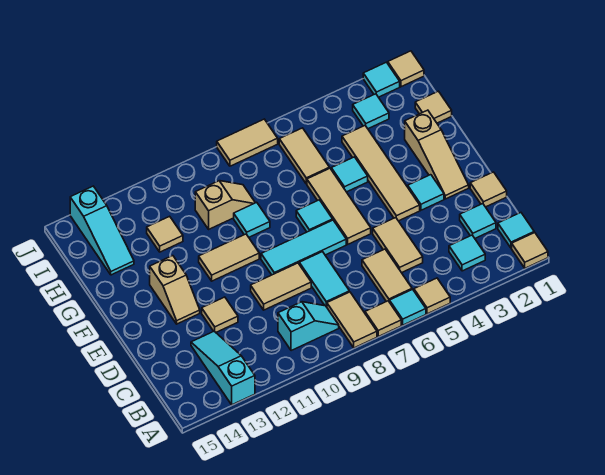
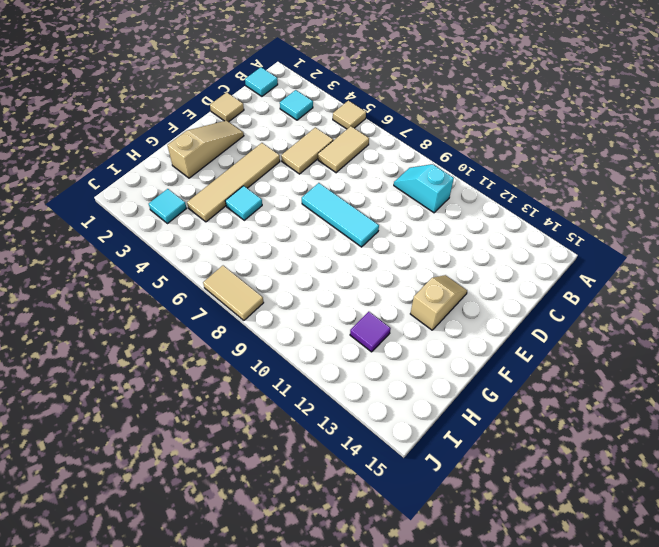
purple 1x1 tile [350,312,391,352] -> tan 1x1 tile [147,216,183,252]
none -> tan 1x1 tile [512,232,548,268]
none -> cyan 1x1 tile [390,289,426,325]
none -> tan 1x1 tile [365,301,401,337]
none -> tan 1x2 tile [327,292,377,348]

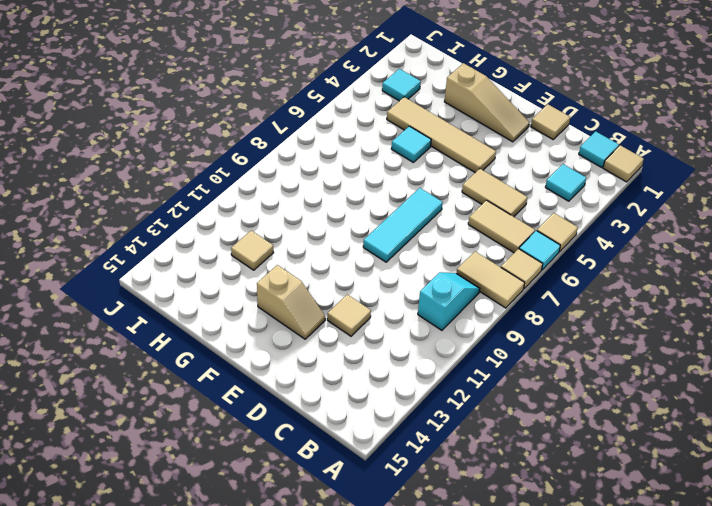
none -> cyan 1x3 slope [191,331,255,405]
none -> cyan 1x1 tile [460,204,496,238]
none -> cyan 1x2 tile [299,252,349,307]
none -> tan 1x2 tile [251,263,311,310]

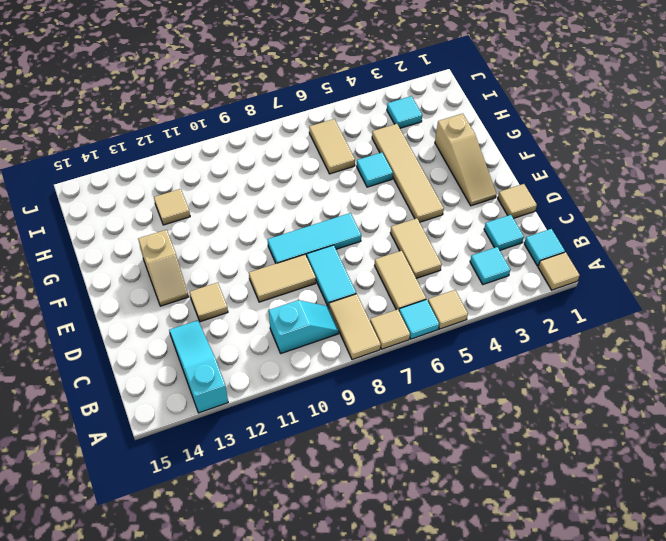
none -> cyan 1x1 tile [408,175,444,210]
none -> tan 1x3 tile [307,168,371,244]
none -> cyan 1x1 tile [296,200,333,232]
none -> tan 1x2 tile [199,234,259,281]

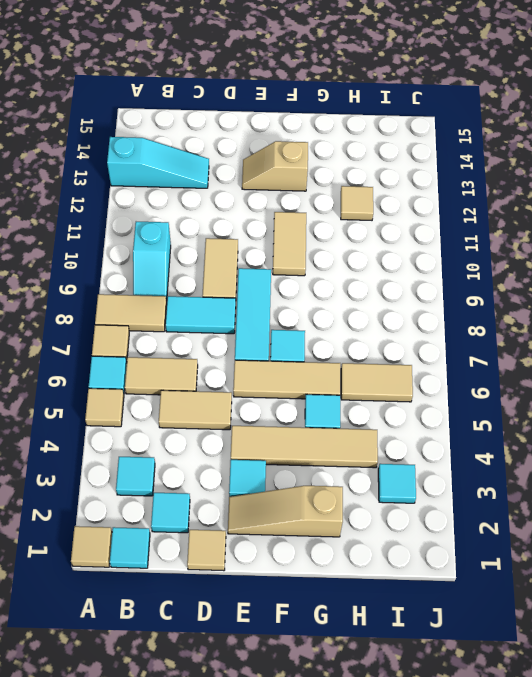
none -> tan 1x1 tile [202,297,238,332]
none -> cyan 1x1 tile [234,202,270,237]
none -> tan 1x1 tile [415,91,452,123]
none -> tan 1x2 slope [195,181,255,229]

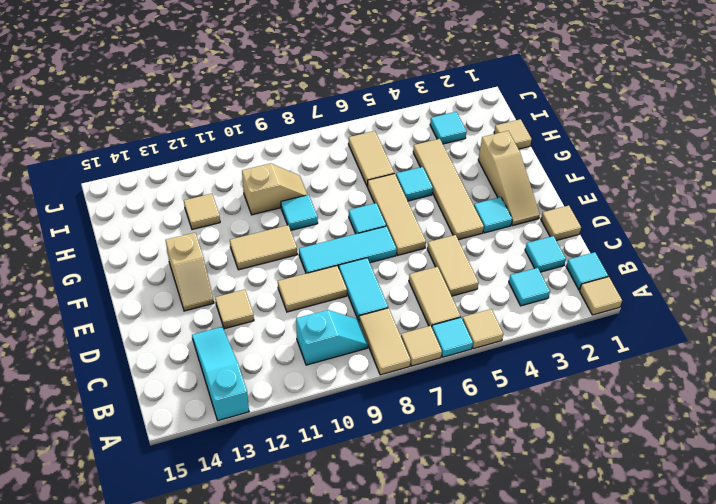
none -> cyan 1x3 slope [70,186,134,275]
none -> tan 1x1 tile [388,51,424,87]
none -> cyan 1x1 tile [363,62,400,97]
none -> tan 1x2 tile [217,119,278,166]

